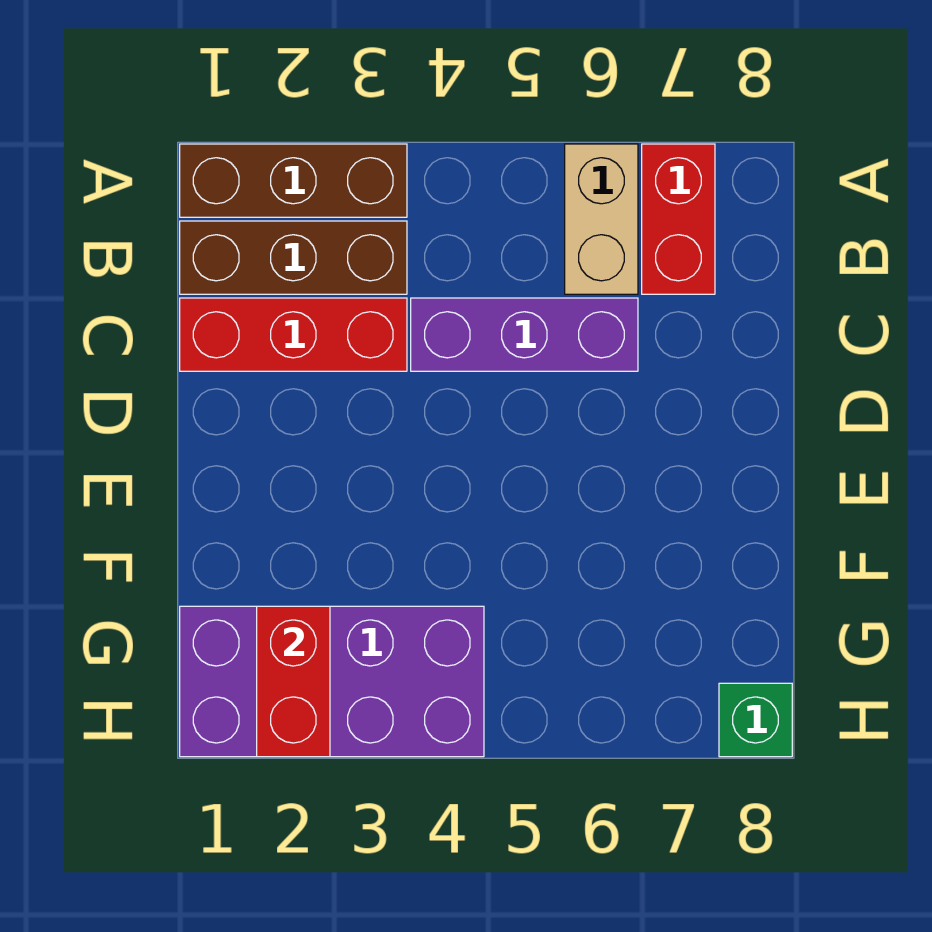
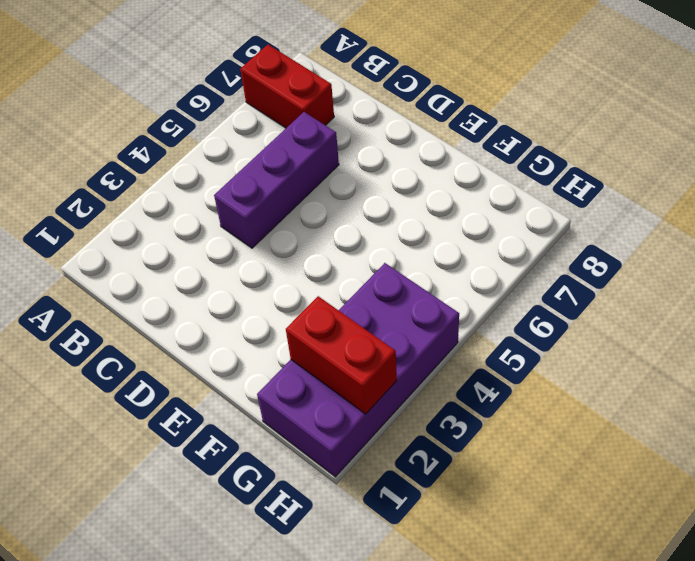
none -> brown 1x3 brick [180,144,407,217]
none -> tan 1x2 brick [565,144,638,294]

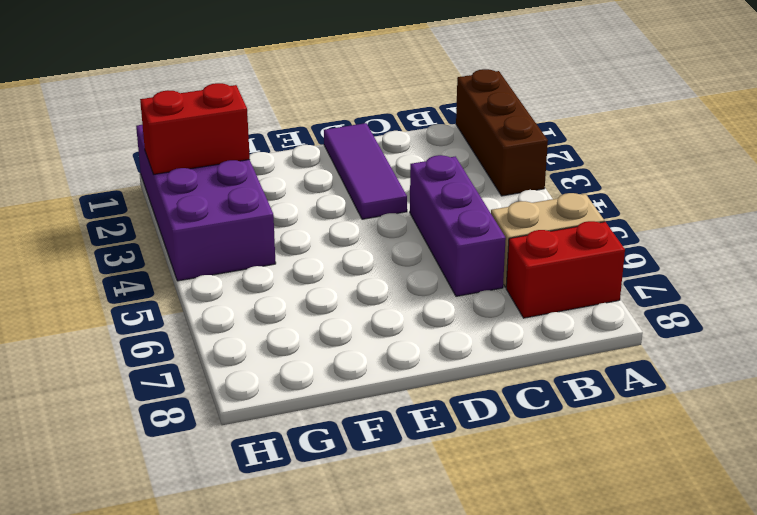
purple 1x3 tile [324,123,407,219] -> none
none -> brown 1x3 brick [180,221,407,294]
none -> red 1x3 brick [180,298,407,371]

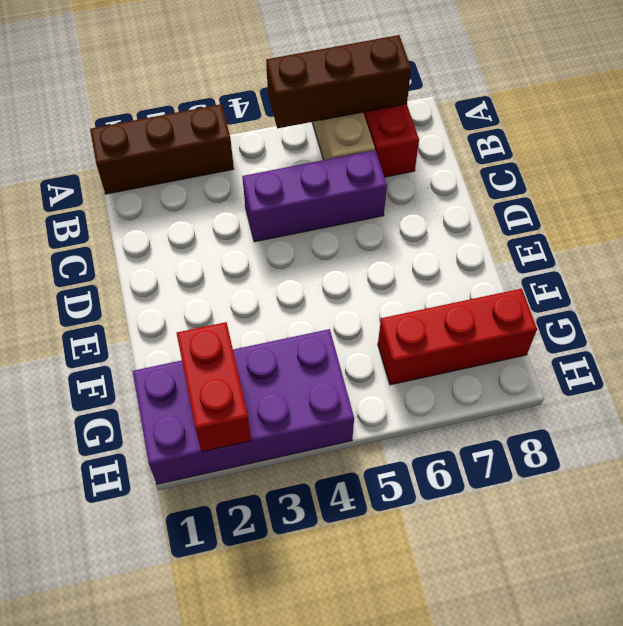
brown 1x3 brick [266,35,411,128] -> brown 1x3 brick moved to [180,221,407,294]
red 1x3 brick [378,288,537,385] -> red 1x3 brick moved to [180,298,407,371]
none -> green 1x1 brick [719,683,792,757]

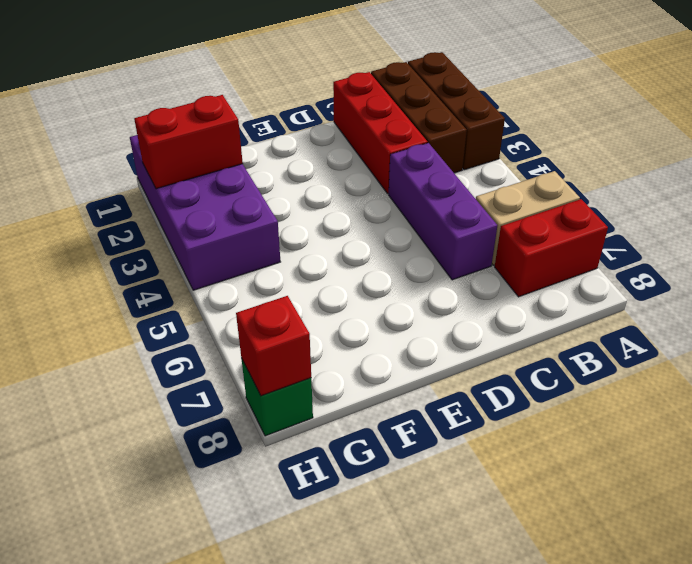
red 1x1 brick [236,296,311,396] -> none

